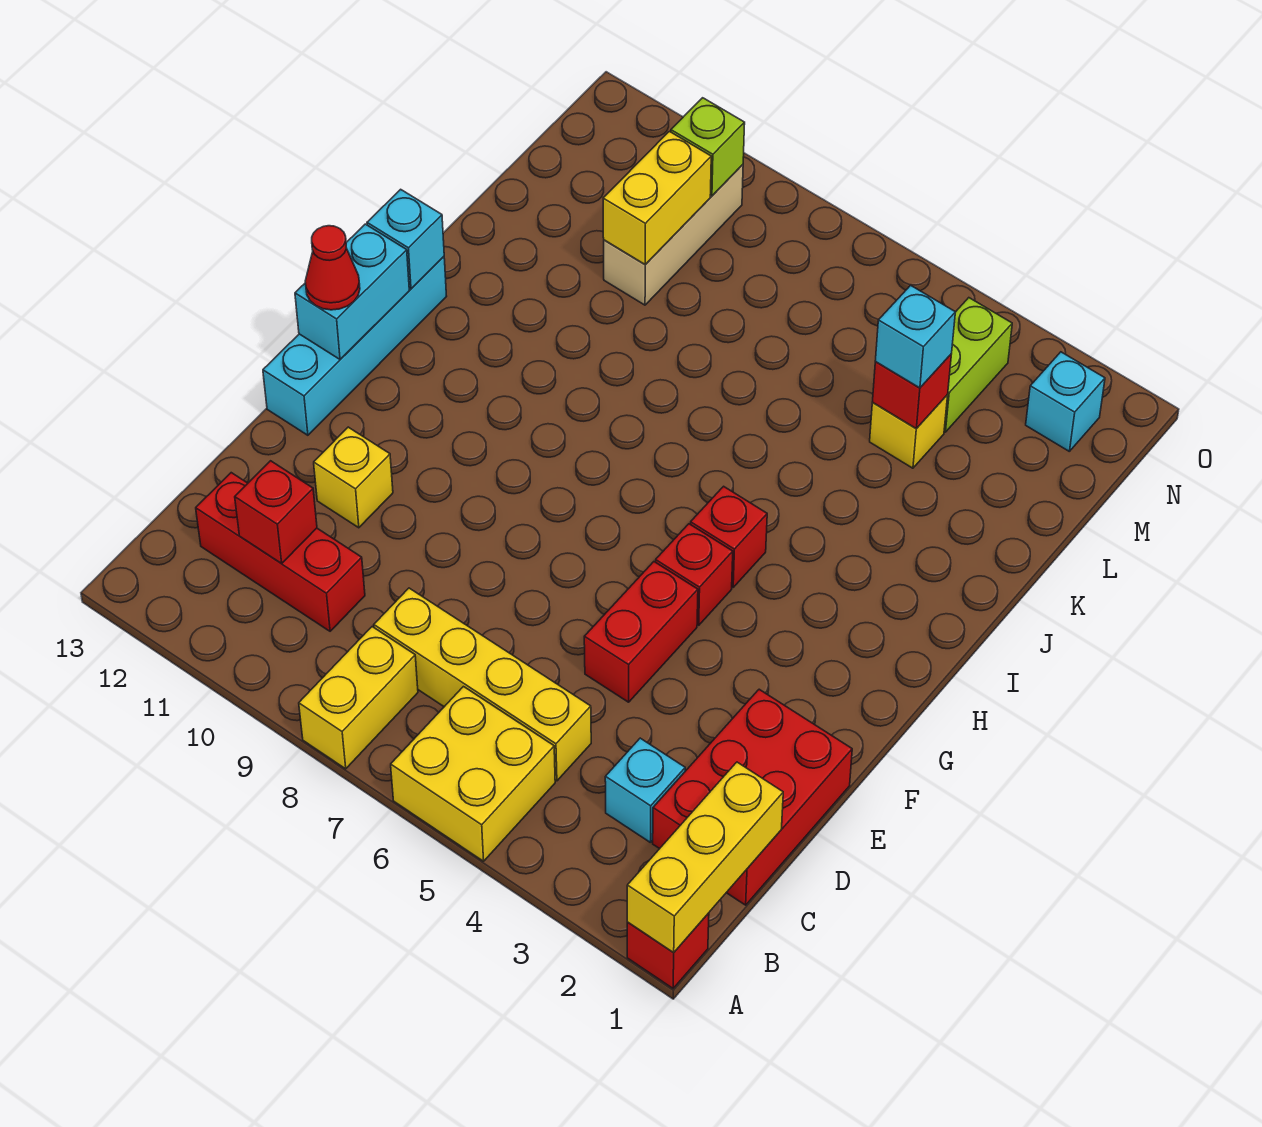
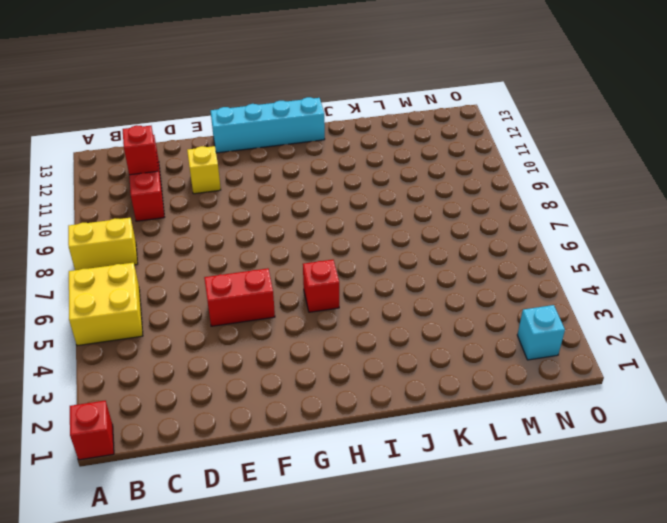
none -> red 2x3 brick [653,689,852,905]
none -> cyan 1x1 brick [605,738,685,842]
none -> yellow 1x4 brick [374,588,591,781]

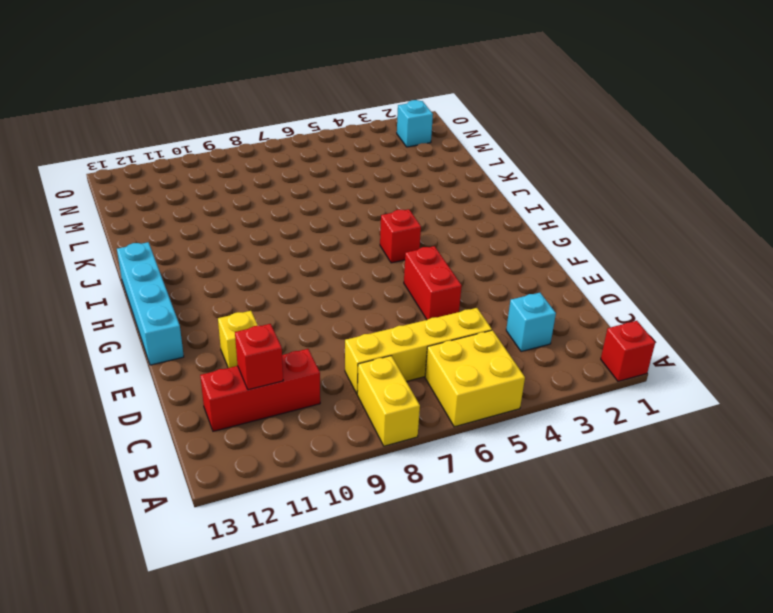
none -> red 2x3 brick [653,689,852,905]
none -> red 1x1 brick [656,524,733,625]
none -> yellow 1x1 brick [870,395,948,468]

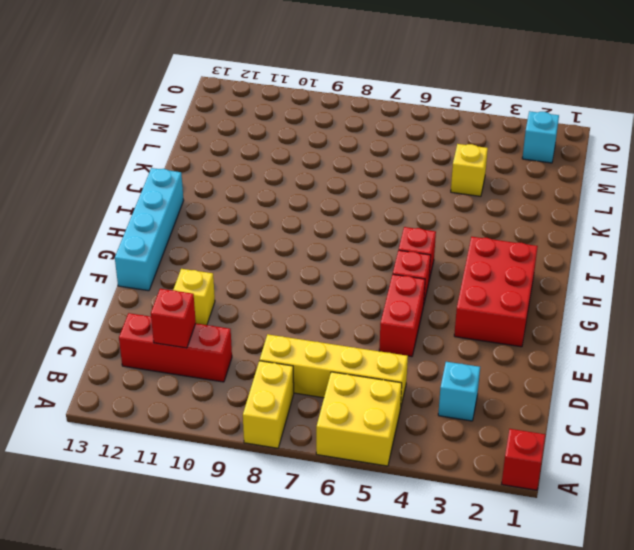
red 2x3 brick [454,237,538,347] -> red 2x3 brick moved to [653,689,852,905]
none -> tan 1x3 brick [604,165,743,305]
none -> lime 1x2 brick [944,298,1012,432]
none -> yellow 1x3 brick [627,762,783,953]

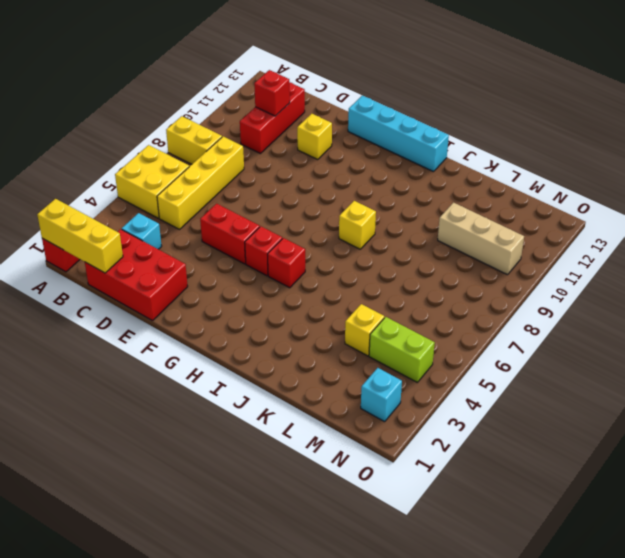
yellow 1x1 brick [339,201,376,249] -> none
none -> cyan 1x2 brick [295,224,409,359]
none -> cyan 1x1 brick [367,189,444,289]
none -> red 1x1 brick [873,355,951,429]

